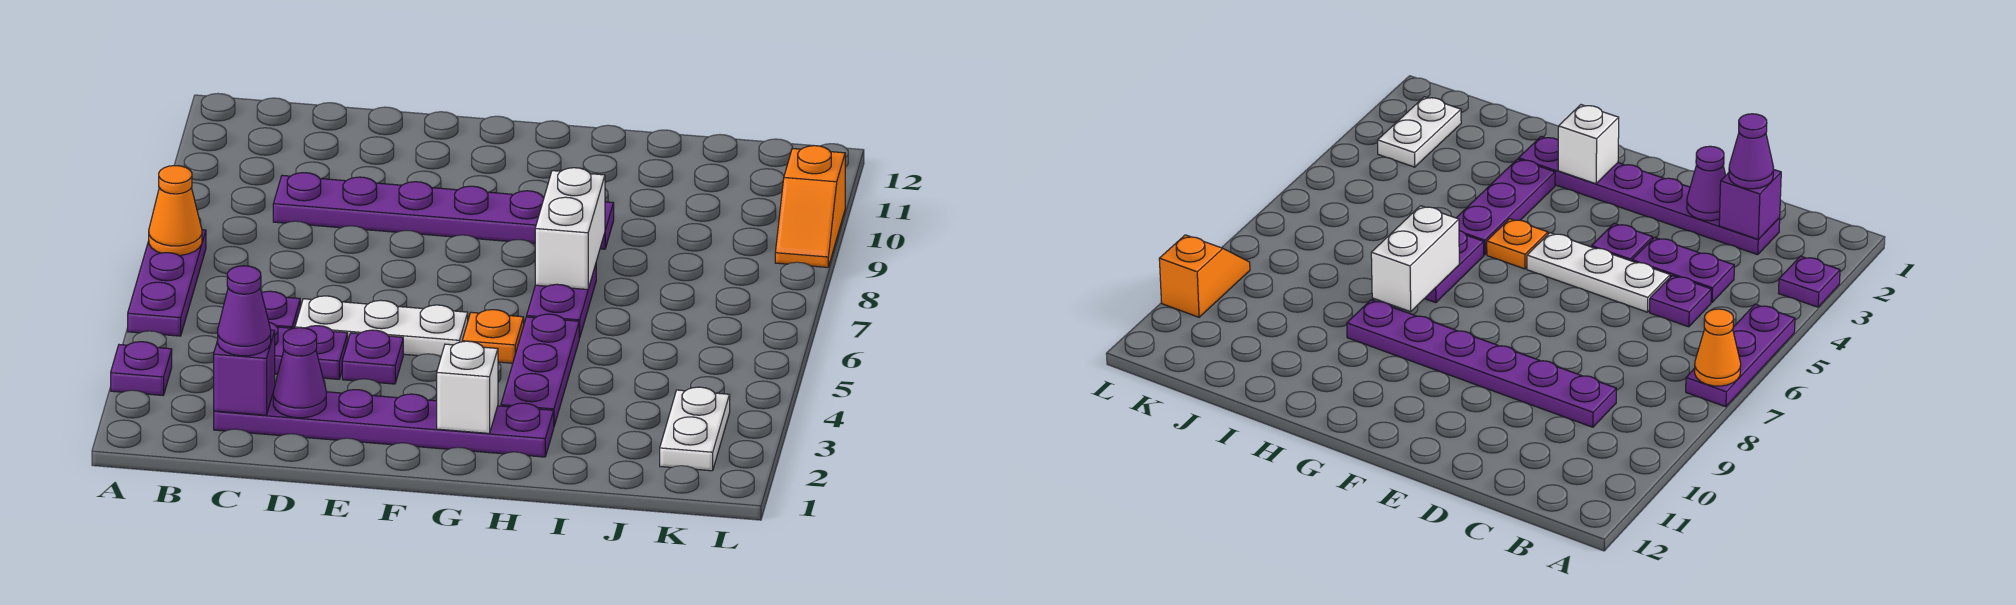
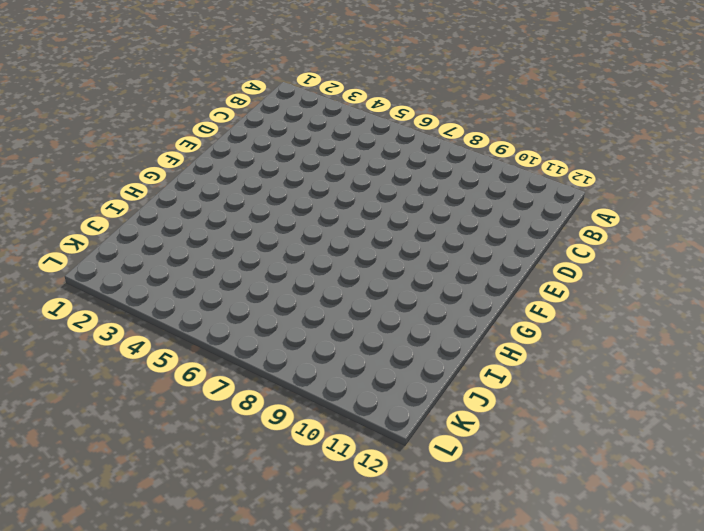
none -> purple 1x1 plate [111,342,172,395]
none -> purple 1x3 plate [128,230,206,336]
none -> purple 1x6 plate [214,390,554,457]

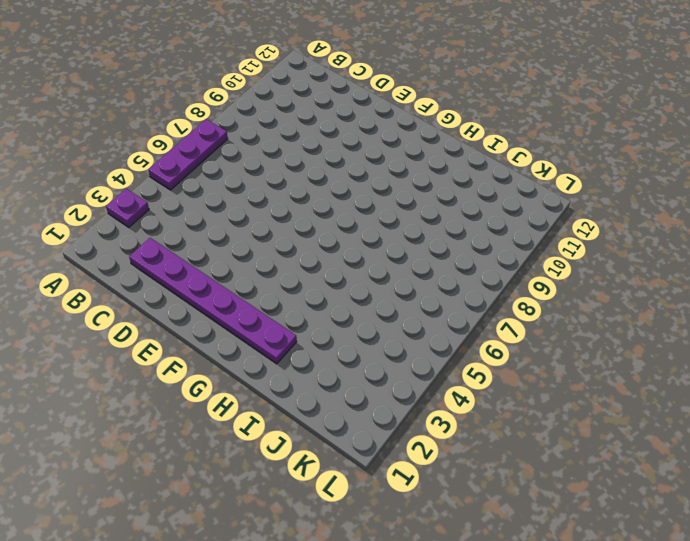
none -> purple 1x2 plate [269,322,348,379]
none -> purple 1x1 plate [262,291,300,328]
none -> purple 1x6 plate [273,173,614,249]

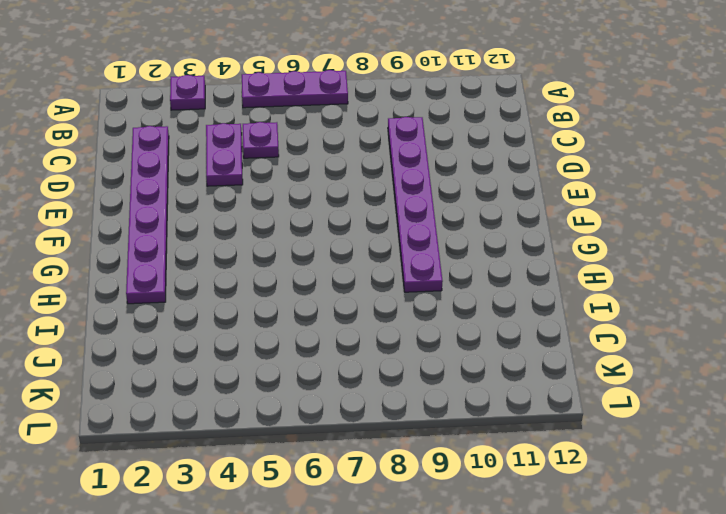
none -> white 1x3 plate [295,296,468,357]
none -> purple 1x1 plate [342,330,403,384]
none -> orange 1x1 plate [462,310,524,363]

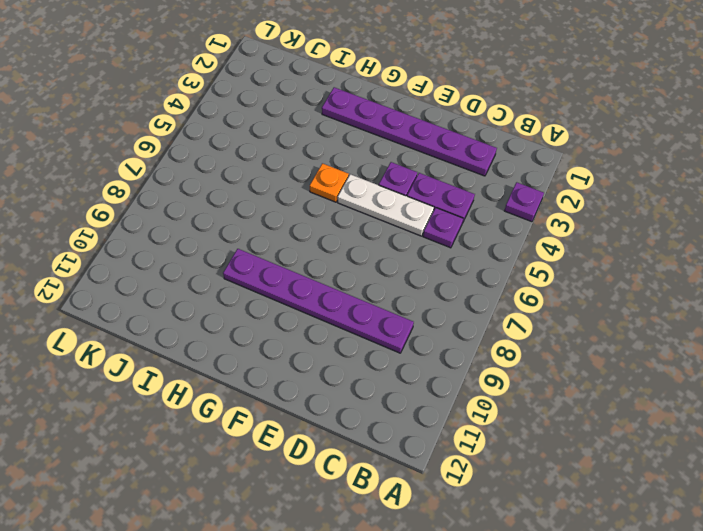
none -> purple 1x3 plate [128,230,206,336]
none -> purple 1x3 plate [501,314,579,426]
none -> purple 1x2 plate [527,265,596,338]

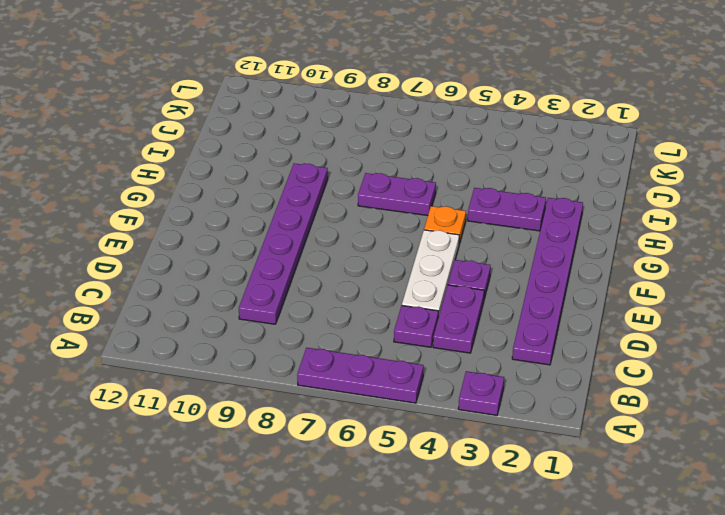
purple 1x2 plate [468,188,546,231] -> purple 1x3 plate [501,314,579,426]
none -> white 1x2 plate [660,387,730,471]
none -> orange 1x2 slope [775,146,845,267]
none -> orange 1x1 cone [149,166,202,256]

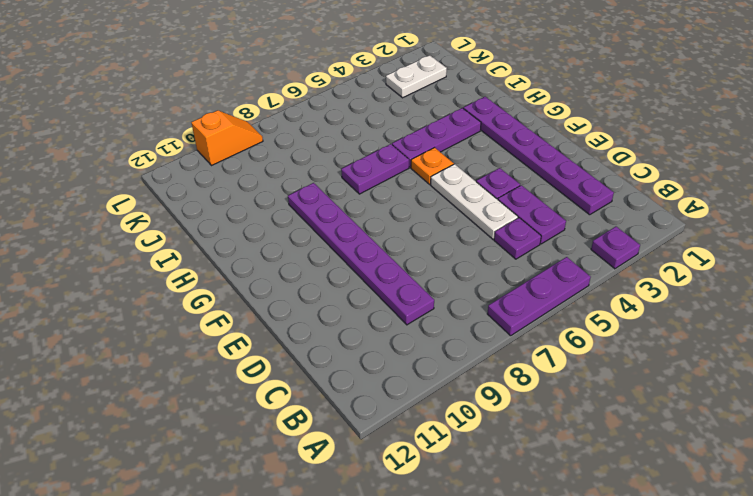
none -> orange 1x1 cone [149,166,202,256]
none -> purple 1x1 brick [214,330,275,415]
none -> purple 1x1 cone [273,328,326,418]

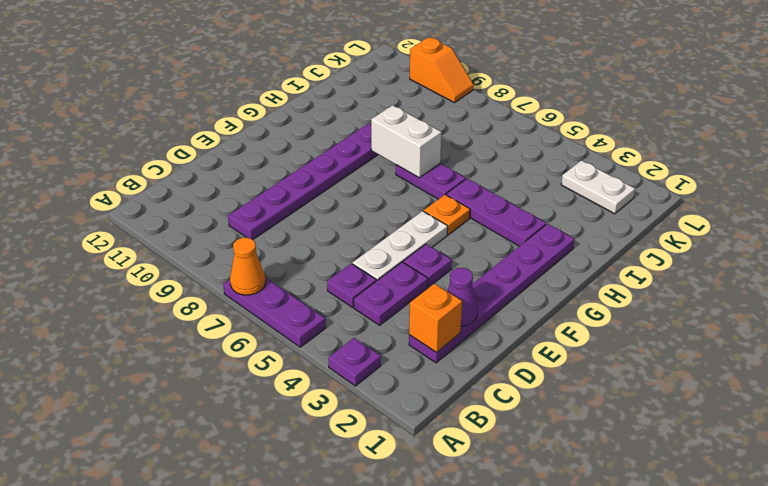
orange 1x1 brick [409,283,462,352] -> purple 1x1 brick [214,330,275,415]
none -> white 1x1 brick [437,341,498,433]
none -> purple 1x1 cone [218,266,271,356]

